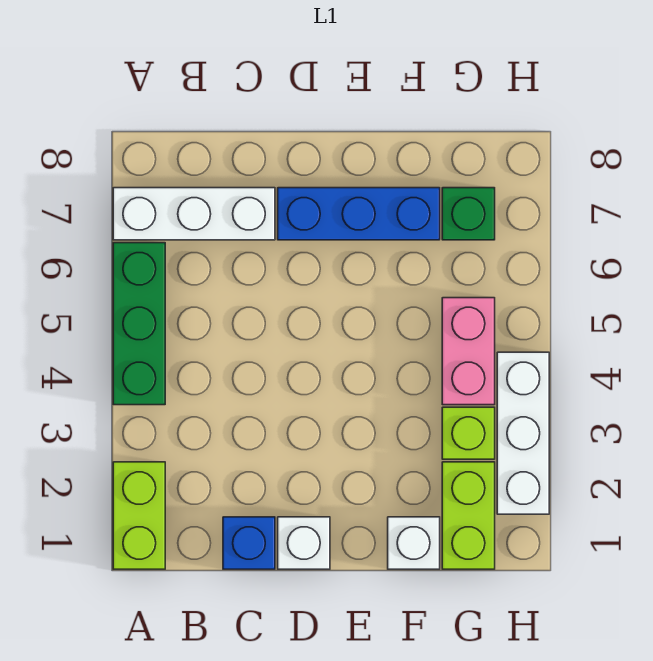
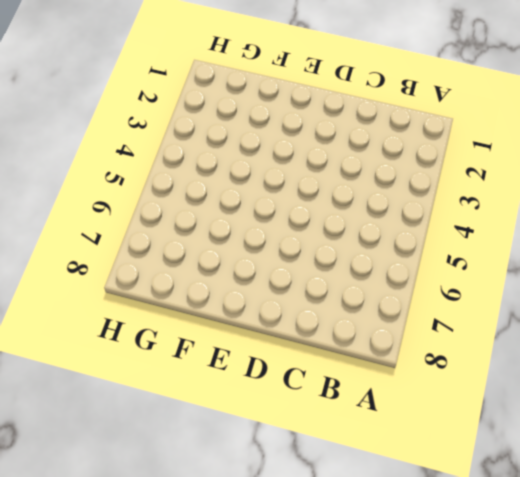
none -> lime 1x2 brick [113,462,165,569]
none -> green 1x3 brick [113,243,165,405]
none -> white 1x3 brick [113,188,275,240]

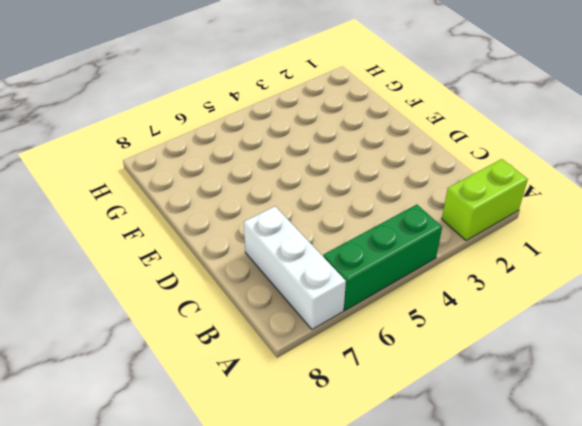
none -> blue 1x1 brick [223,517,275,569]
none -> white 1x1 brick [278,517,330,569]
none -> blue 1x3 brick [278,188,440,240]

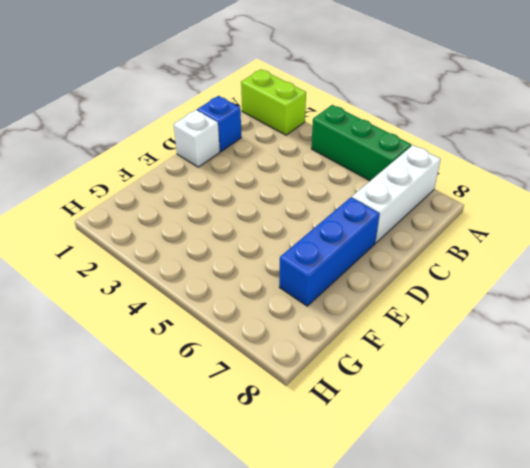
none -> white 1x1 brick [388,517,440,569]
none -> lime 1x2 brick [442,462,495,569]
none -> lime 1x1 brick [442,407,495,459]

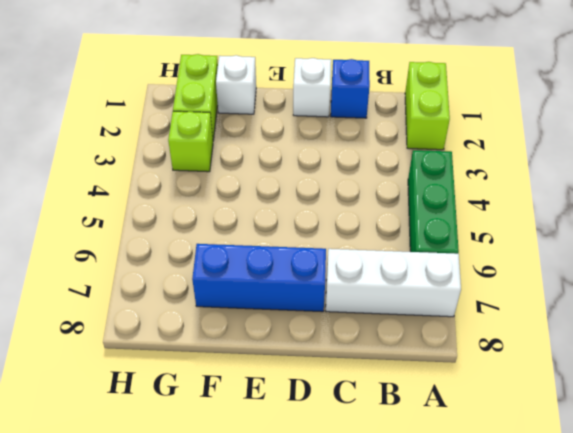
none -> pink 1x2 brick [442,298,495,405]
none -> green 1x1 brick [442,188,495,240]
none -> white 1x3 brick [497,352,549,514]

